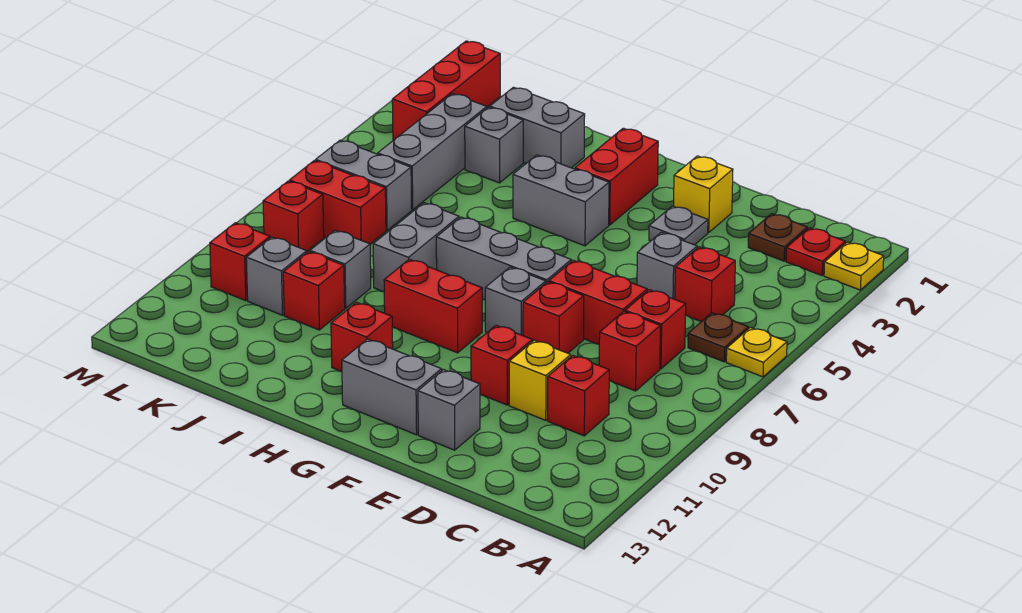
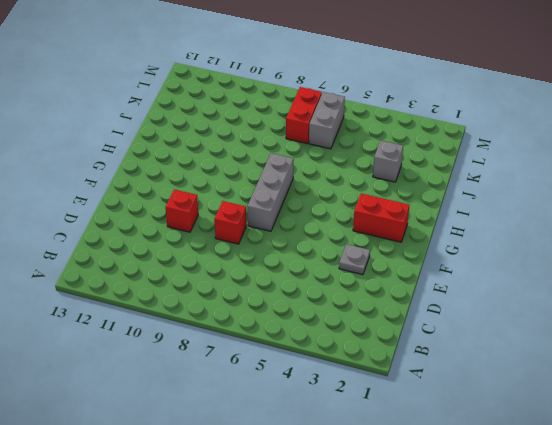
none -> yellow 1x1 plate [824,242,884,290]
none -> yellow 1x1 plate [726,328,787,377]
none -> red 1x1 plate [786,228,845,275]
none -> brown 1x1 plate [688,313,748,362]

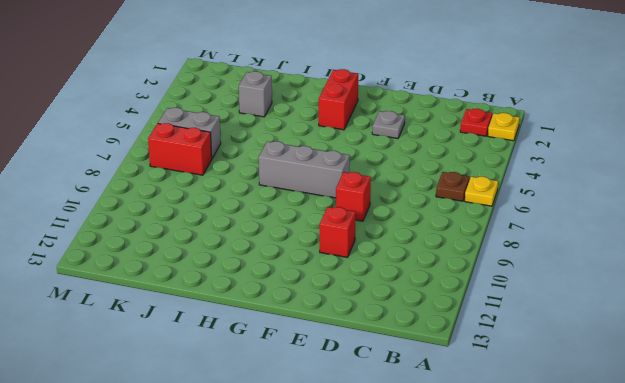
none -> brown 1x1 plate [748,214,807,261]
none -> red 1x1 brick [675,247,735,322]
none -> red 1x1 brick [625,290,686,369]
none -> red 1x1 brick [599,311,660,391]

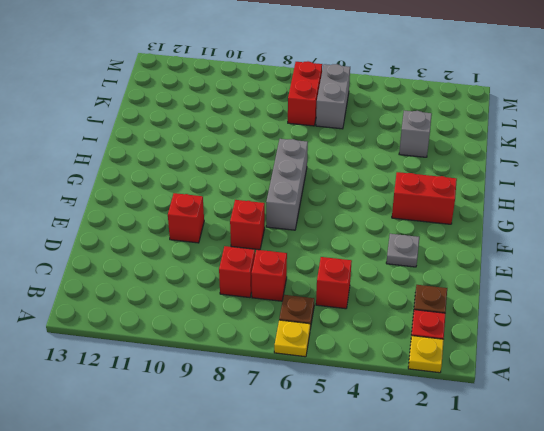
none -> red 1x1 brick [548,355,609,436]
none -> grey 1x1 brick [637,232,697,299]
none -> red 1x2 brick [549,260,647,344]
none -> yellow 1x1 brick [509,340,571,420]

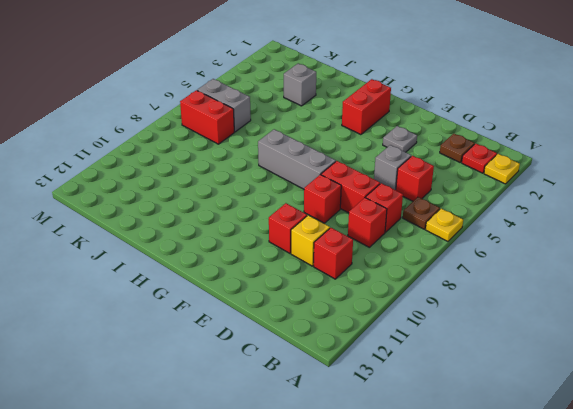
none -> yellow 1x1 brick [674,156,733,233]
none -> grey 1x1 brick [418,370,480,450]
none -> grey 1x1 brick [485,267,546,336]
none -> grey 1x2 brick [342,339,442,435]

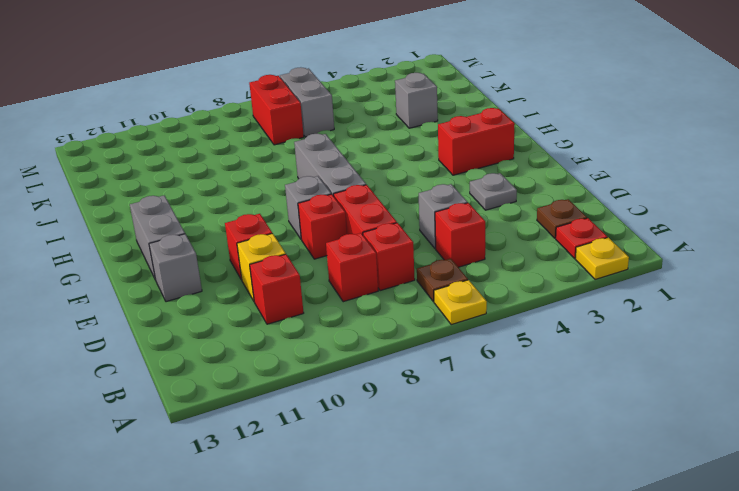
none -> yellow 1x1 brick [674,156,733,233]
none -> grey 1x2 brick [513,155,609,246]
none -> red 1x2 brick [384,259,482,353]
none -> red 1x1 brick [331,302,393,372]

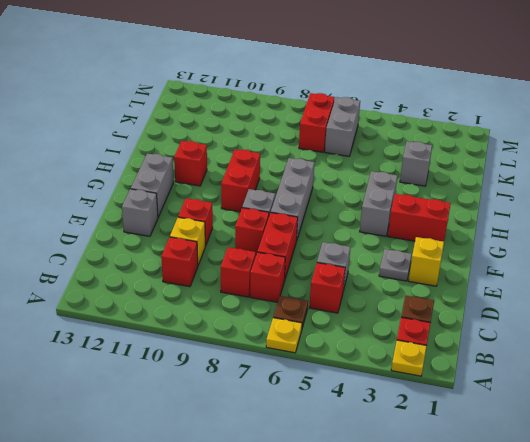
none -> grey 1x2 brick [490,87,585,168]
none -> grey 1x2 brick [373,203,459,292]
none -> grey 1x1 brick [310,230,371,308]
none -> red 1x1 brick [283,252,345,330]

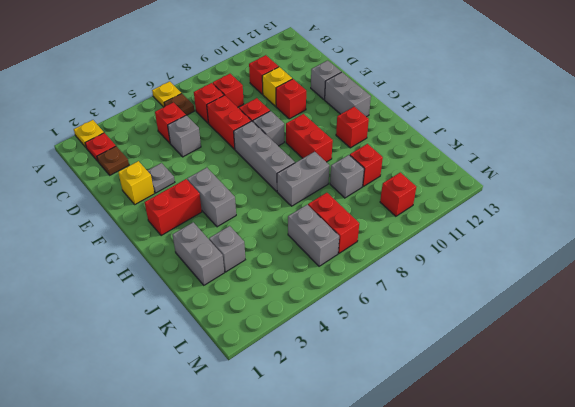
none -> grey 1x3 brick [378,94,487,210]
none -> grey 1x1 brick [246,237,307,315]
none -> red 1x3 brick [392,41,500,140]
none -> red 1x1 brick [263,181,324,251]

